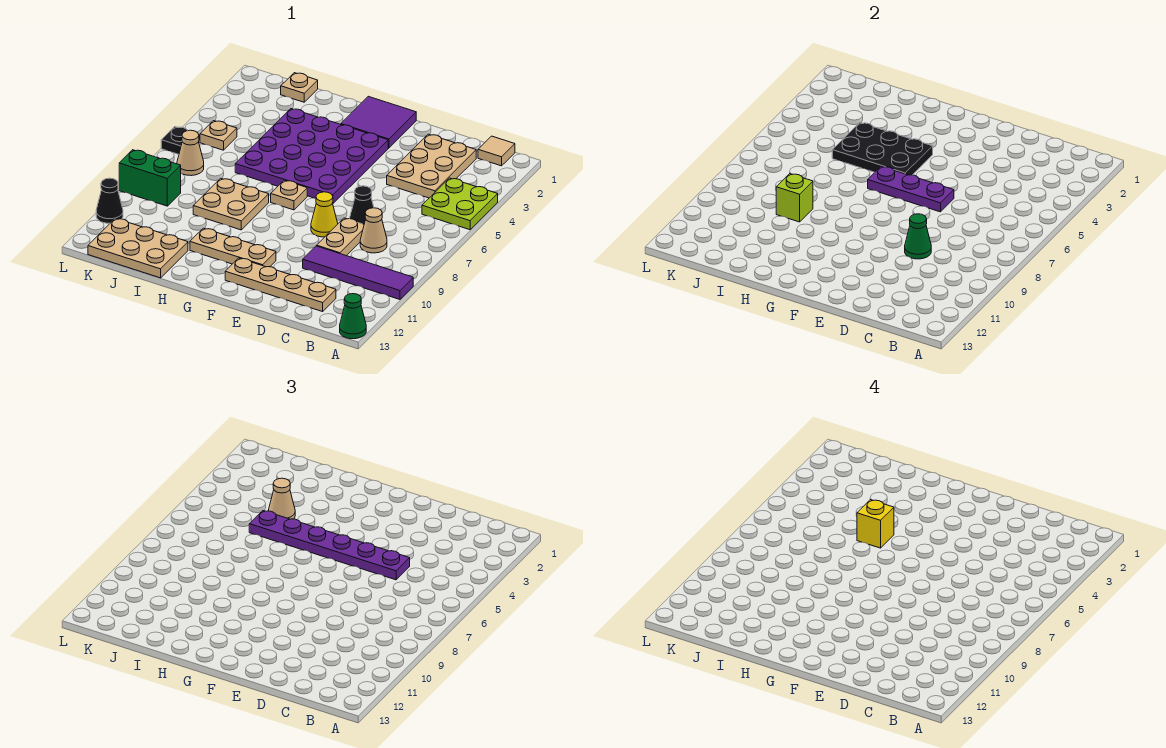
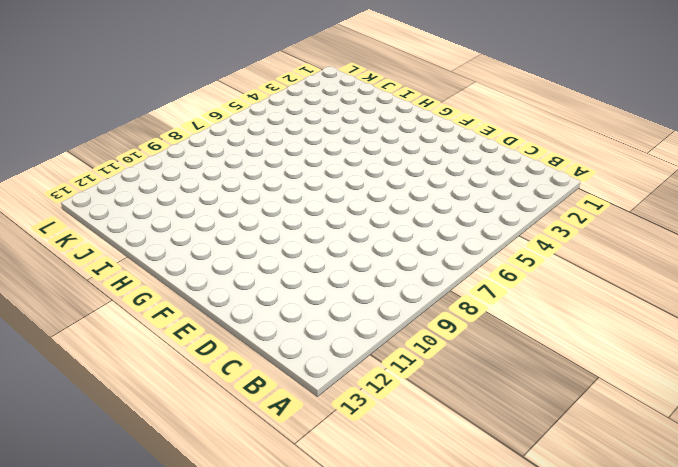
none -> lime 2x2 plate [422,178,498,230]
none -> purple 1x4 tile [303,246,413,299]
none -> green 1x1 cone [340,294,366,339]

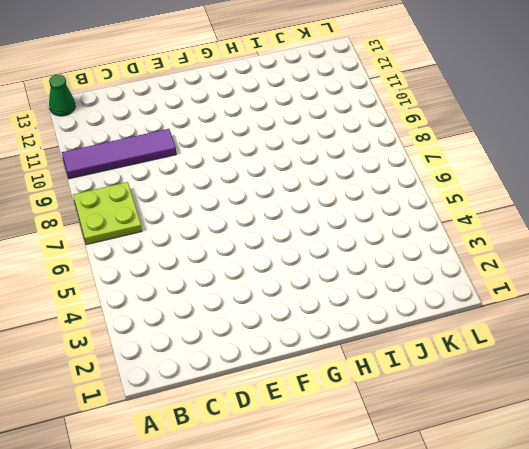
lime 2x2 plate [73,182,142,245] -> lime 2x2 plate moved to [422,178,498,230]
none -> tan 1x1 tile [478,136,515,166]
none -> tan 2x3 plate [387,134,476,198]
none -> tan 1x1 cone [360,208,387,253]

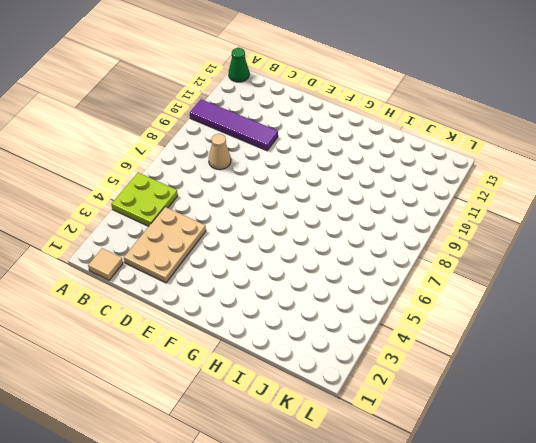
none -> tan 1x4 plate [225,258,336,312]
none -> black 1x1 cone [350,186,374,224]
none -> tan 1x2 plate [317,218,364,256]

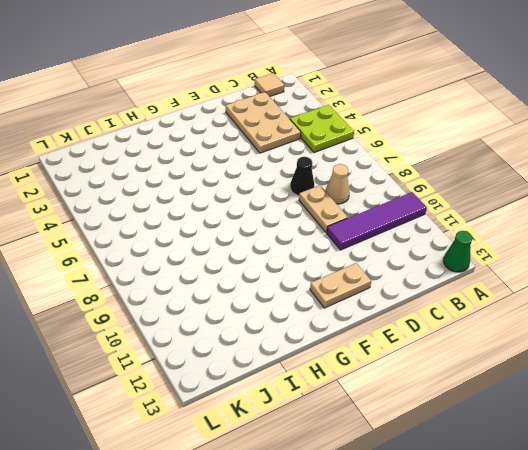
tan 1x2 plate [310,263,371,308] -> tan 1x4 plate [225,258,336,312]
none -> yellow 1x1 cone [311,192,338,237]
none -> purple 2x2 tile [341,96,416,148]
none -> purple 4x4 plate [235,109,388,204]

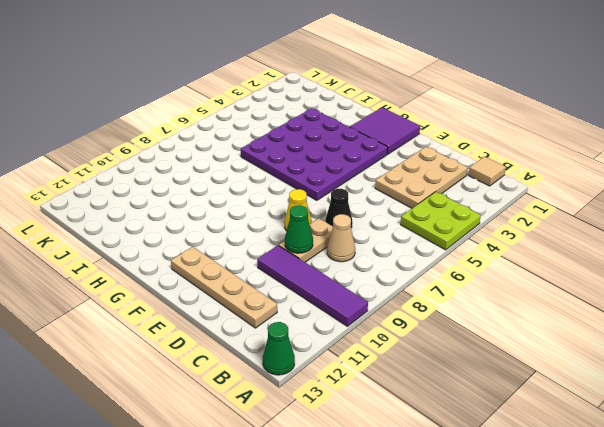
none -> tan 1x3 plate [190,228,276,267]
none -> tan 1x1 plate [271,180,307,210]
none -> tan 2x2 plate [193,178,269,230]

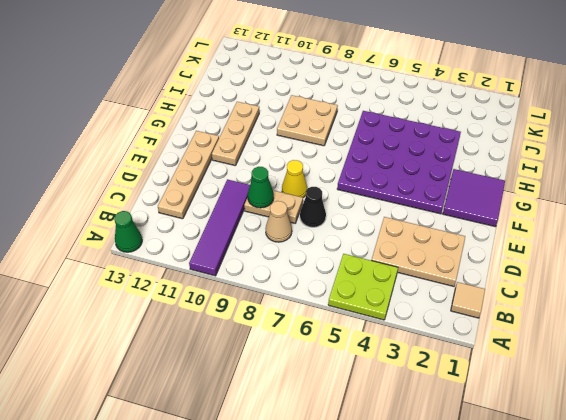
none -> tan 1x1 plate [271,180,307,210]
none -> tan 2x3 plate [88,218,188,278]
none -> tan 1x1 plate [281,73,318,102]

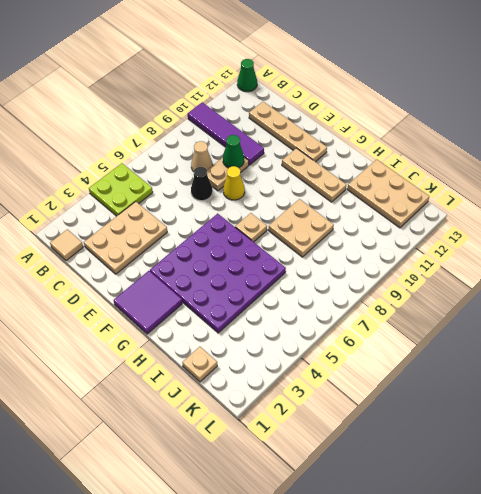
none -> tan 1x1 plate [200,121,237,150]
none -> tan 1x1 cone [177,130,204,176]
none -> green 1x2 brick [119,150,181,206]

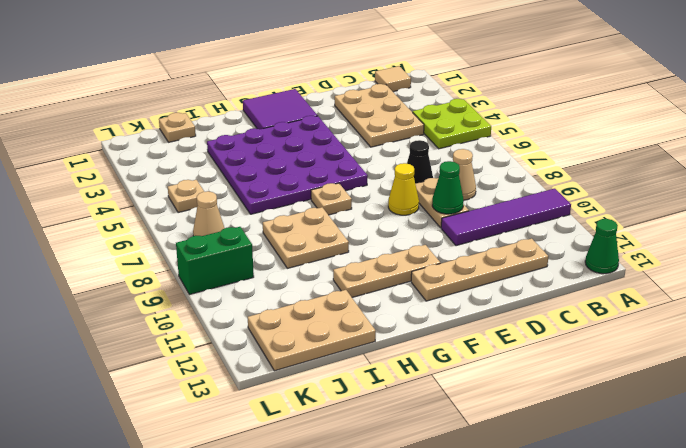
none -> black 1x1 plate [161,127,188,154]
none -> black 1x1 cone [96,178,123,223]
none -> purple 1x3 plate [868,166,954,212]

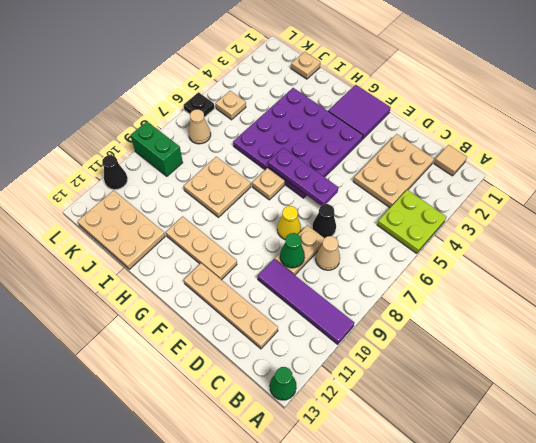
none -> black 2x3 plate [832,123,933,175]
none -> lime 1x1 brick [776,174,813,222]
none -> purple 1x6 plate [249,511,410,580]

